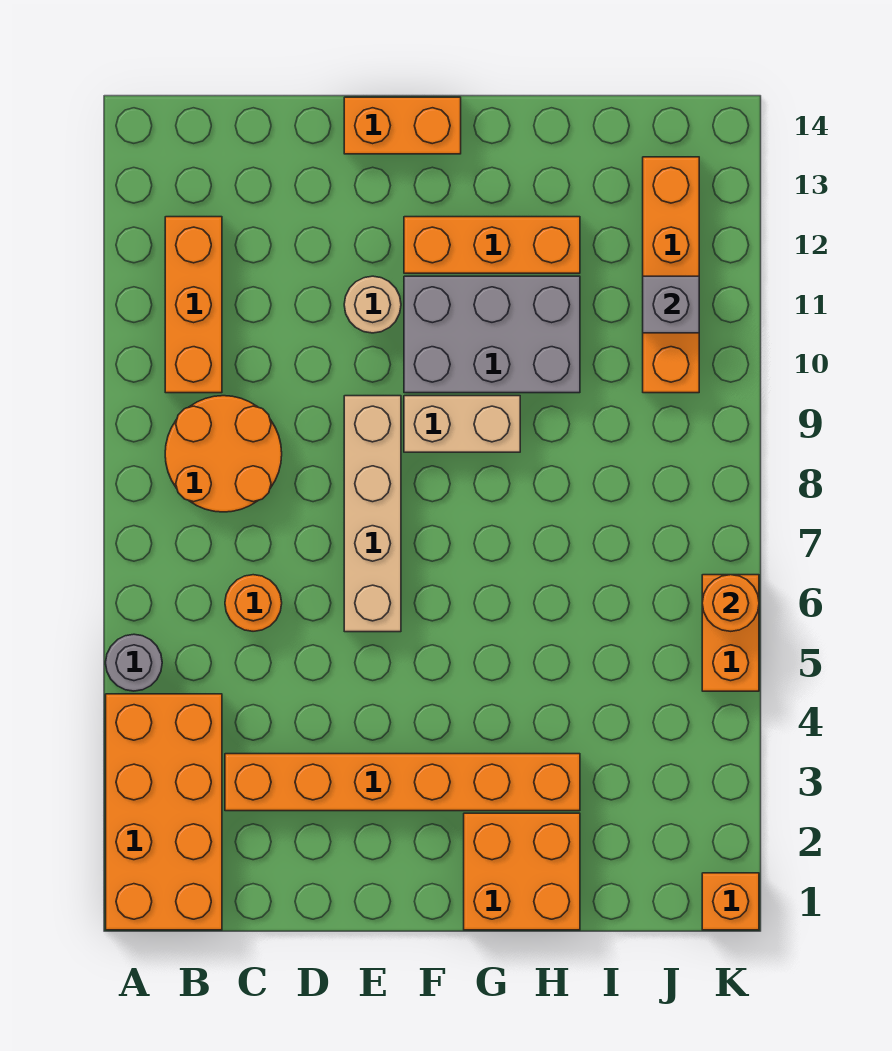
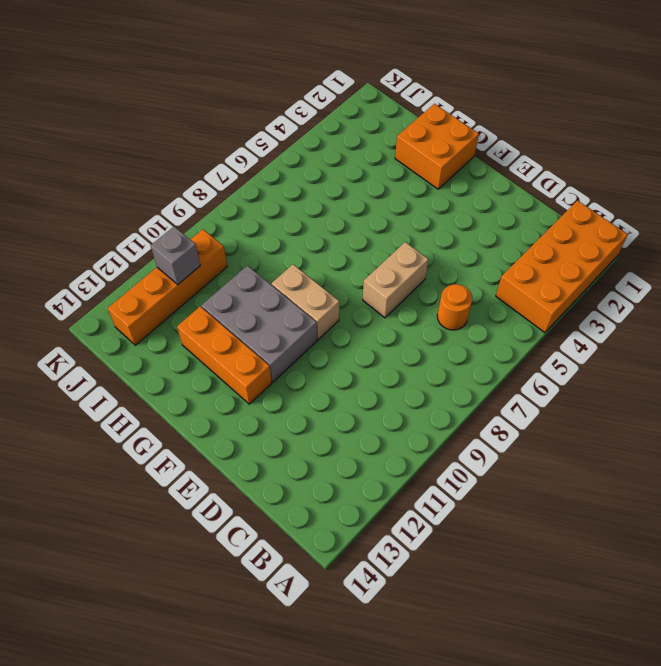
tan 1x2 brick [363,242,428,318] -> tan 1x4 brick [344,396,401,632]
none -> grey 1x1 round brick [106,634,162,691]
none -> orange 2x2 round brick [165,396,282,512]
none -> orange 1x3 brick [165,217,222,393]

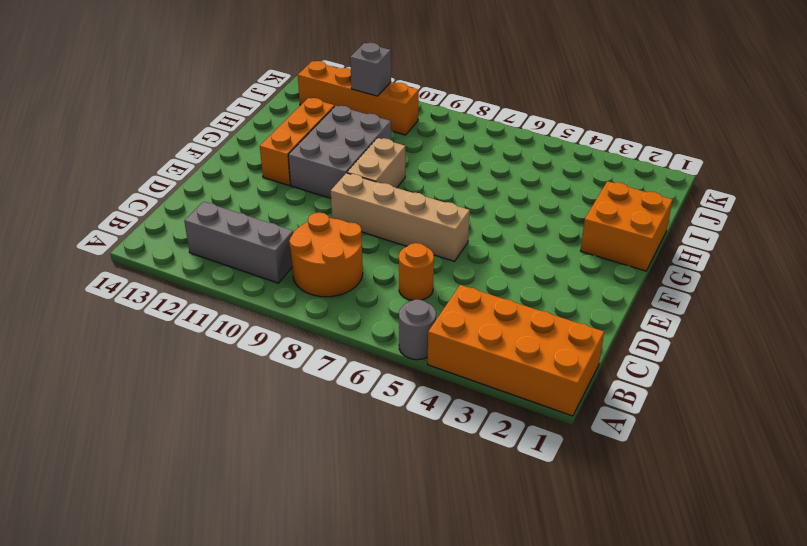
grey 1x3 brick [184,202,293,283] -> orange 1x3 brick [165,217,222,393]
none -> orange 1x6 brick [225,754,580,811]
none -> tan 1x1 round brick [344,276,401,333]
none -> orange 1x2 brick [344,97,461,154]

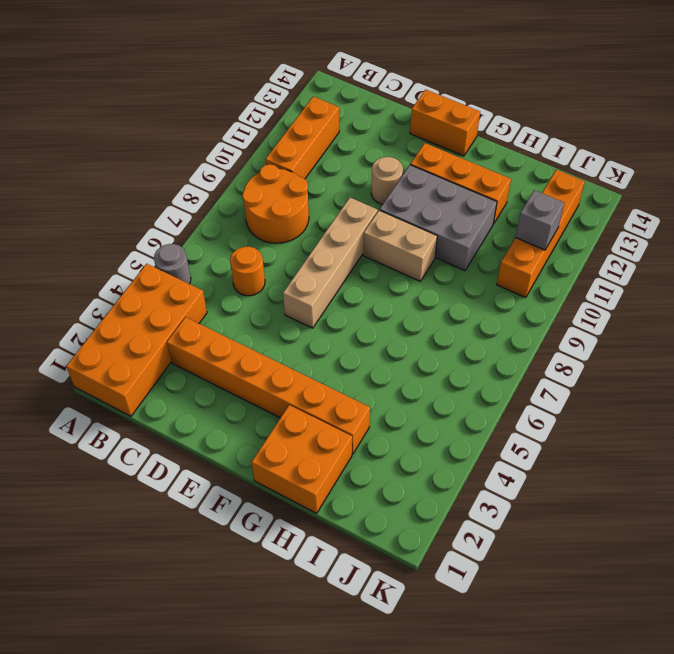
none -> orange 1x1 brick [702,873,759,930]
none -> orange 1x2 brick [702,575,759,691]
none -> orange 1x1 round brick [702,575,759,631]

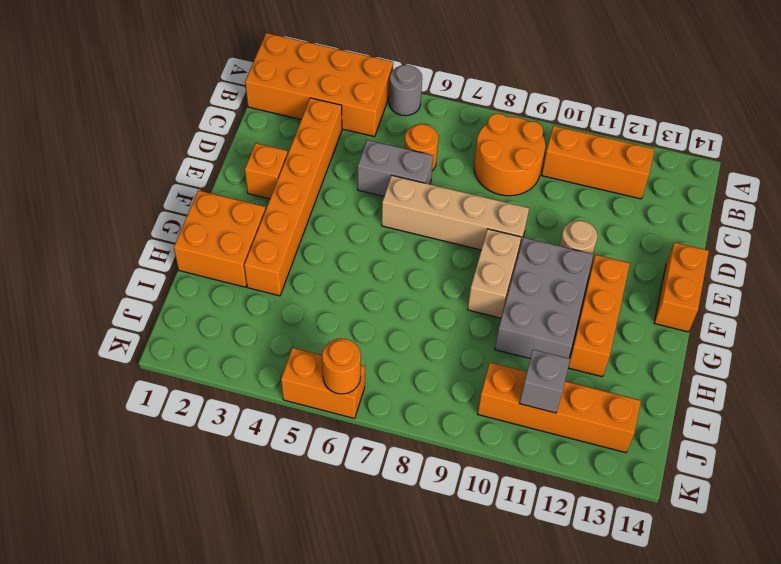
grey 1x2 brick [358,140,433,196] -> none
orange 1x1 brick [245,143,288,199] -> orange 1x1 brick moved to [702,873,759,930]

